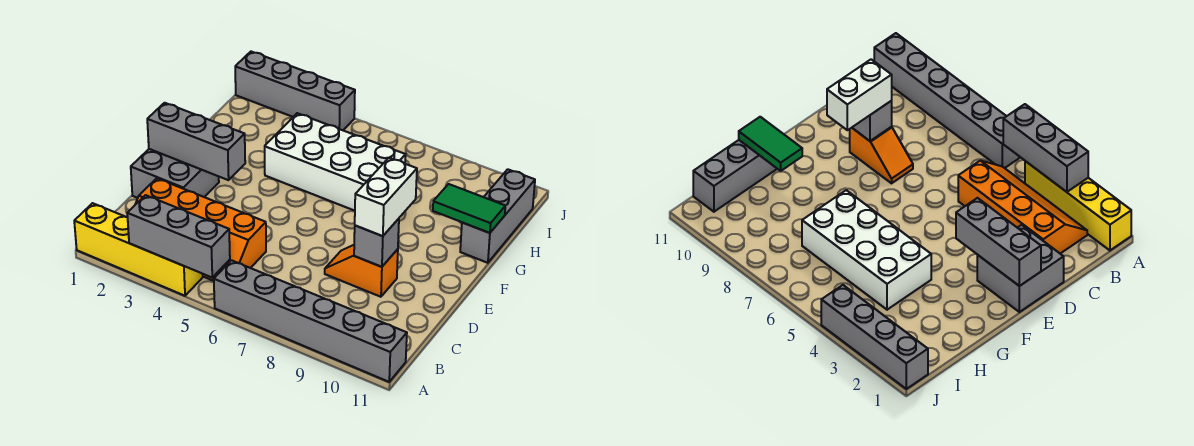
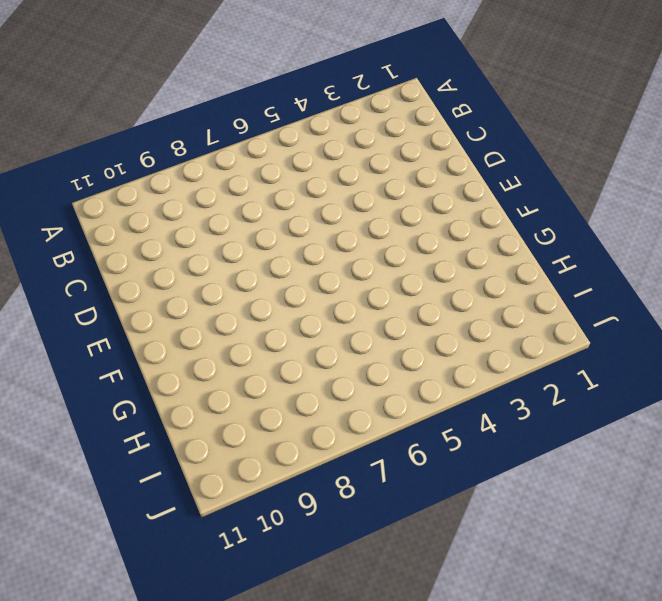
none -> yellow 1x4 brick [74,203,203,296]
none -> grey 1x6 brick [214,260,407,382]
none -> orange 2x4 slope [135,178,266,281]

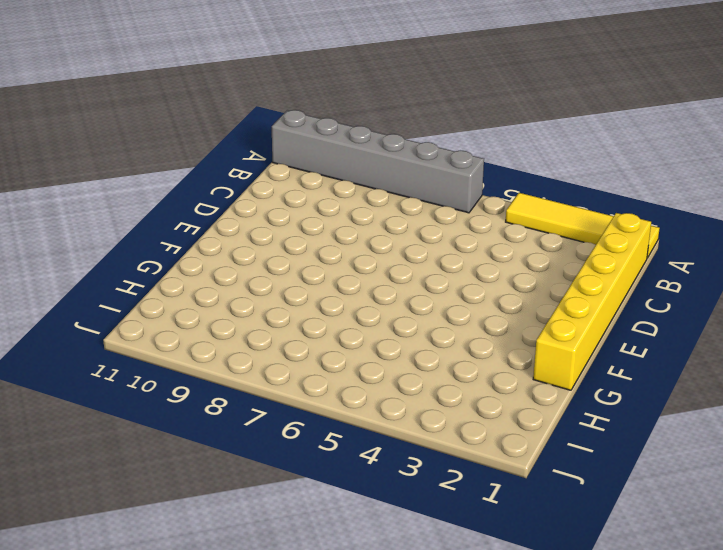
yellow 1x4 tile [506,193,660,258] -> yellow 1x4 brick [74,203,203,296]
yellow 1x6 brick [533,213,651,390] -> grey 2x2 brick [131,149,219,198]
none -> orange 2x4 slope [135,178,266,281]
none -> orange 1x2 slope [325,245,398,297]
none -> white 2x4 brick [265,113,406,211]

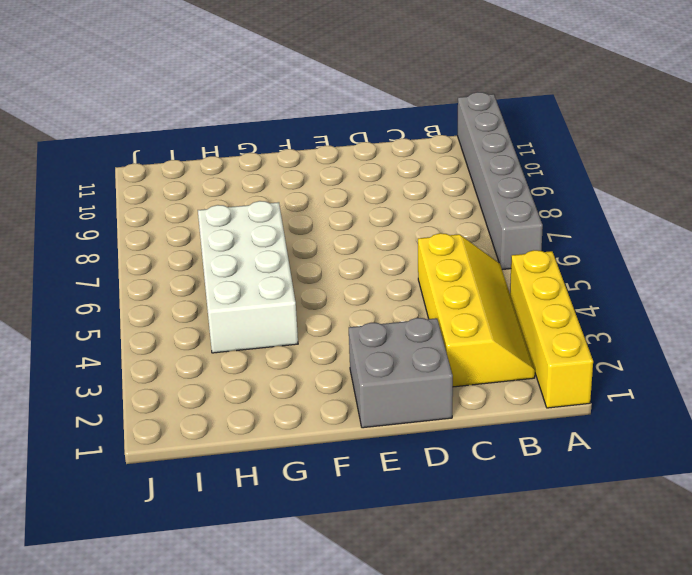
yellow 2x4 slope [418,233,535,387] -> orange 2x4 slope [135,178,266,281]
none -> orange 1x2 slope [325,245,398,297]
none -> grey 1x3 brick [460,169,535,263]
none -> grey 1x4 brick [235,52,355,130]

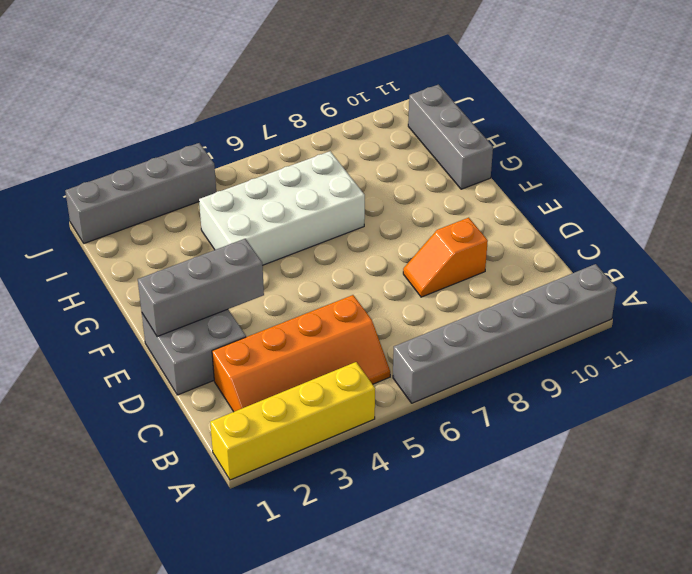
none -> grey 1x3 brick [127,195,230,277]
none -> grey 1x1 brick [354,219,399,267]
none -> green 1x2 tile [433,184,505,233]

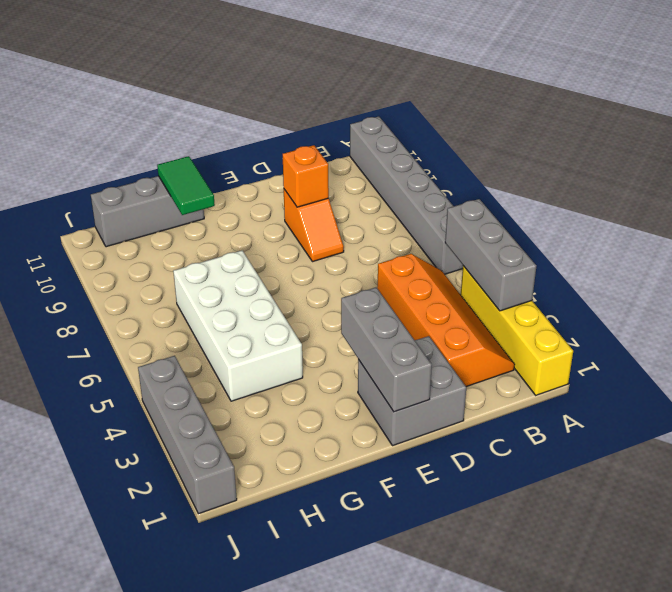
orange 1x1 brick [283,145,329,207] -> grey 1x1 brick [354,219,399,267]
none -> white 1x2 brick [355,158,417,236]

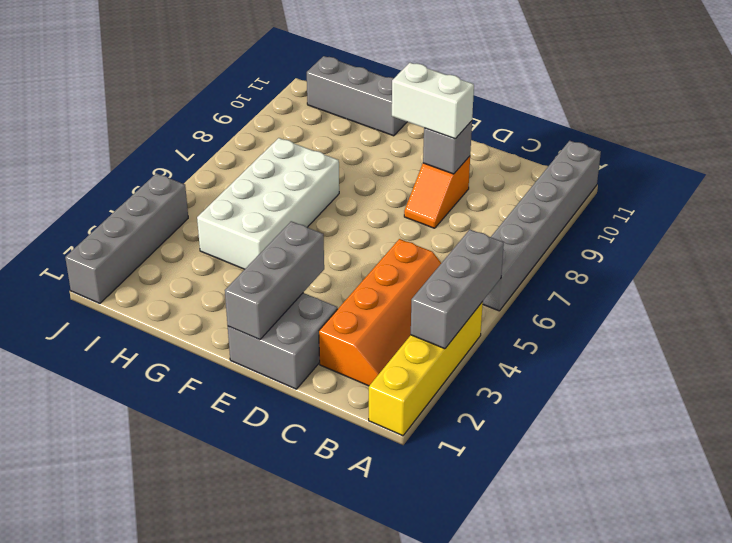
none -> green 1x2 tile [433,184,505,233]

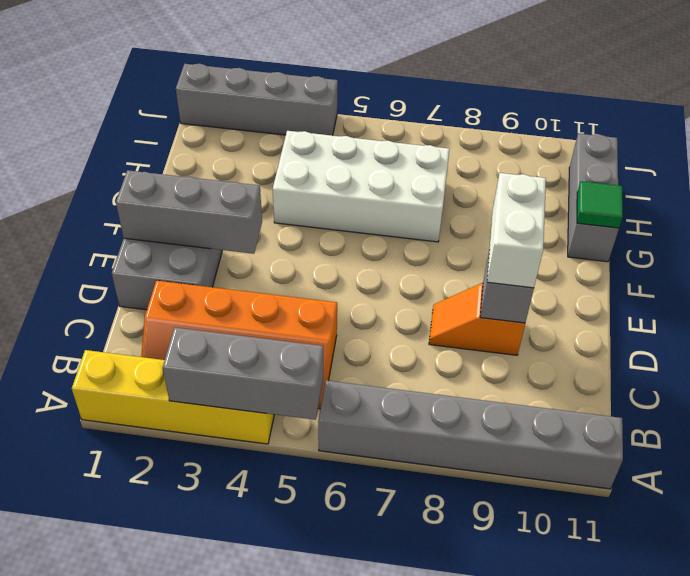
green 1x1 tile [577,181,623,228] -> green 1x2 tile [433,184,505,233]

